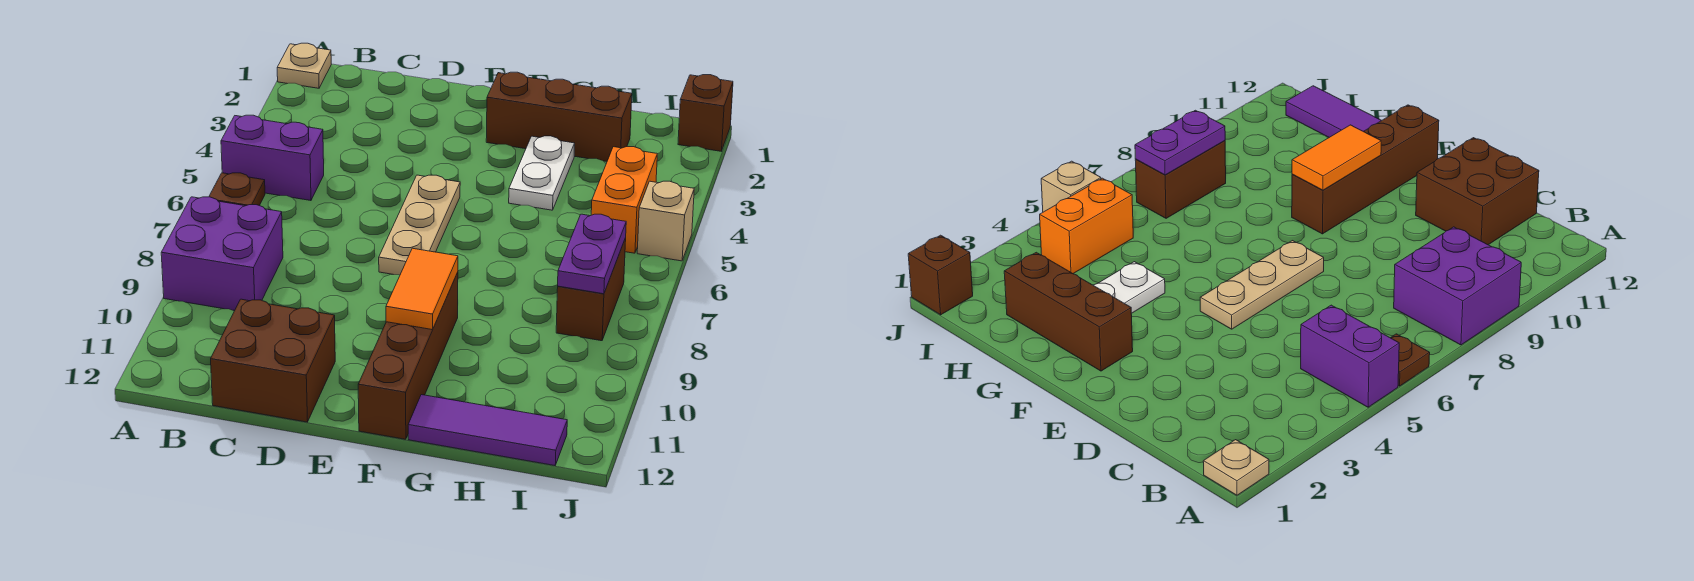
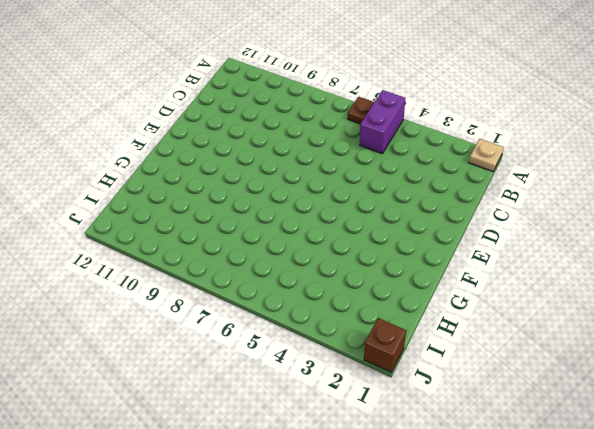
none -> purple 2x2 brick [161,197,283,311]
none -> brown 2x2 brick [211,299,335,422]
none -> tan 1x3 plate [379,175,460,275]

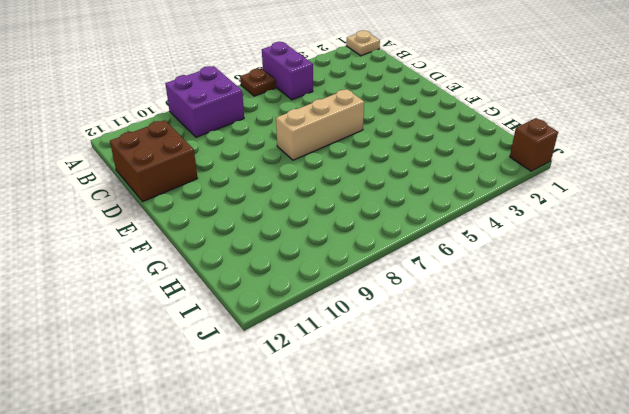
tan 1x3 brick [276,89,364,160] -> tan 1x3 plate [379,175,460,275]
none -> brown 1x3 brick [486,72,632,161]
none -> brown 1x4 brick [358,272,458,439]
none -> white 1x2 plate [509,136,575,210]

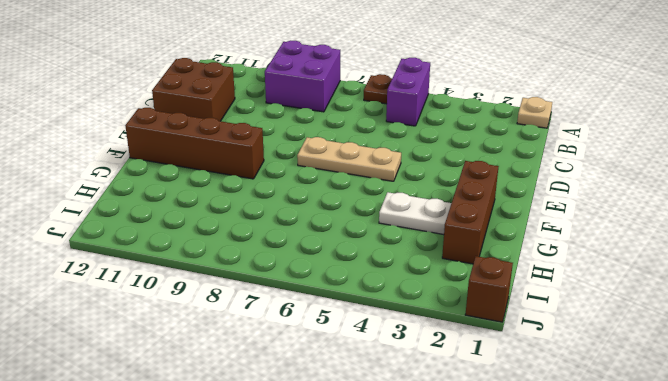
none -> purple 1x3 tile [408,395,567,466]
none -> orange 1x2 brick [591,147,657,253]
none -> brown 1x2 brick [556,238,626,341]

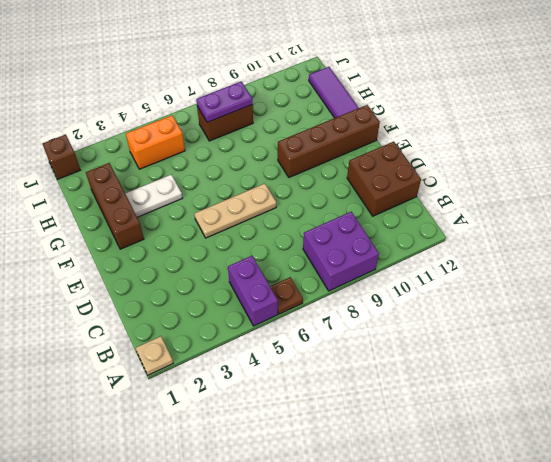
none -> tan 1x1 brick [637,181,694,261]
none -> orange 1x2 tile [386,248,458,330]

